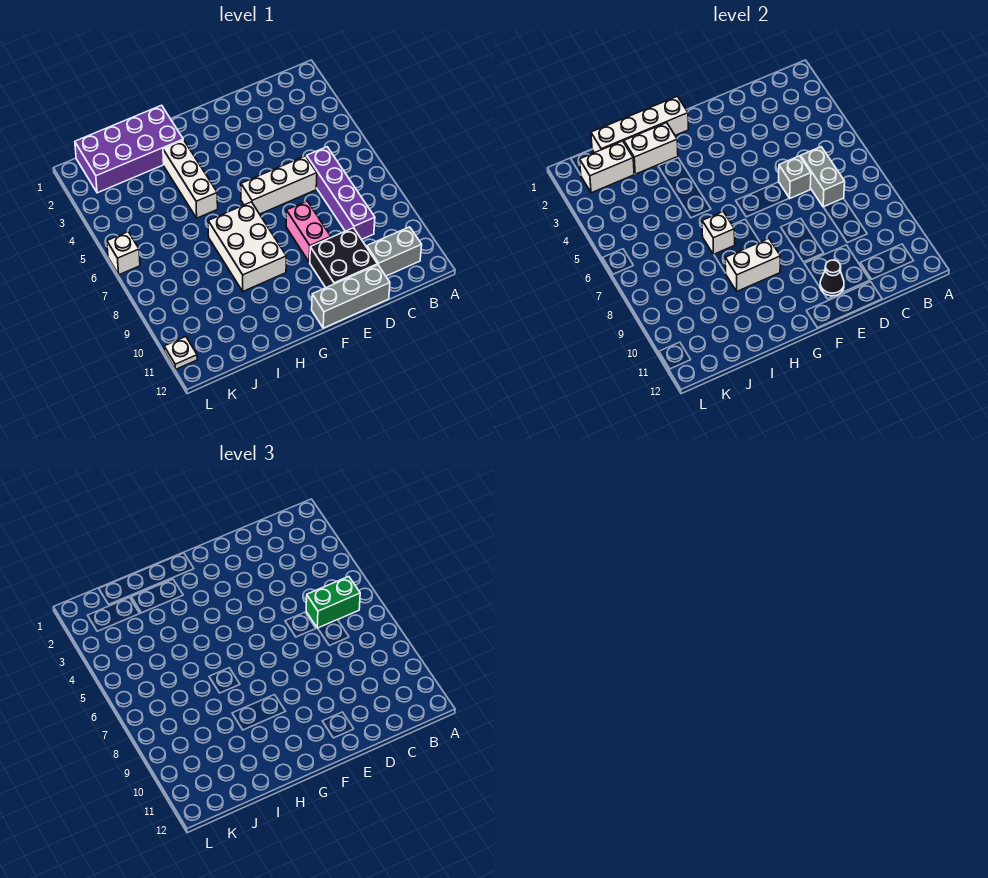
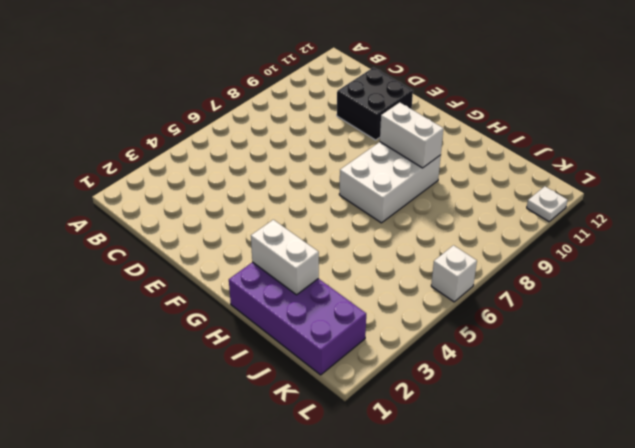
none -> grey 1x2 brick [367,227,422,276]
none -> purple 1x4 brick [307,147,375,239]
none -> white 1x3 brick [241,156,317,214]

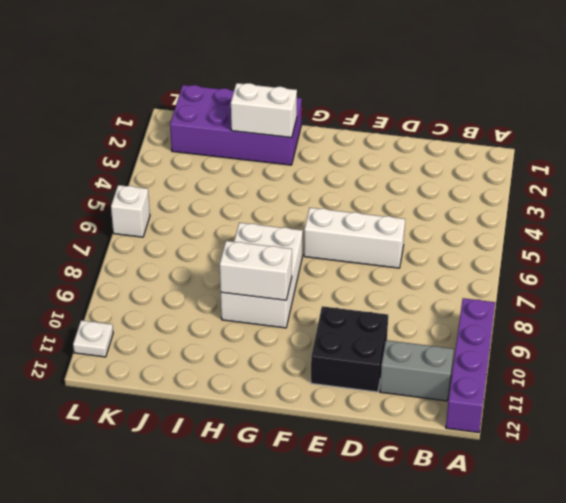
purple 1x4 brick [446,298,495,433] -> purple 1x4 brick moved to [307,147,375,239]
none -> grey 1x3 brick [312,265,390,328]
none -> pink 1x2 brick [286,201,331,262]
none -> white 1x3 brick [163,140,218,218]

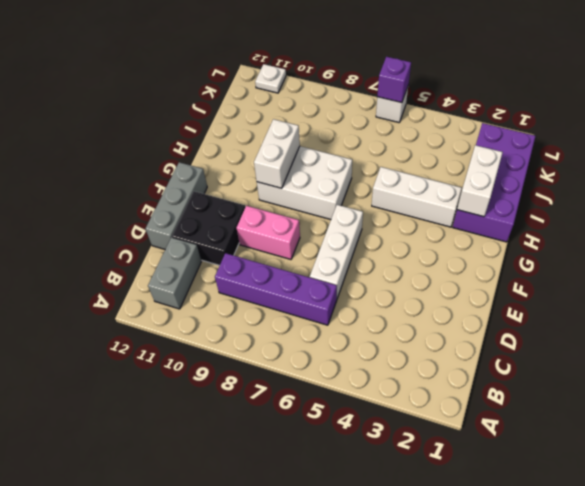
purple 1x1 brick [377,57,411,103] -> none
none -> grey 1x2 brick [801,147,845,207]
none -> grey 1x1 brick [779,156,811,198]
none -> black 1x1 cone [820,260,844,296]

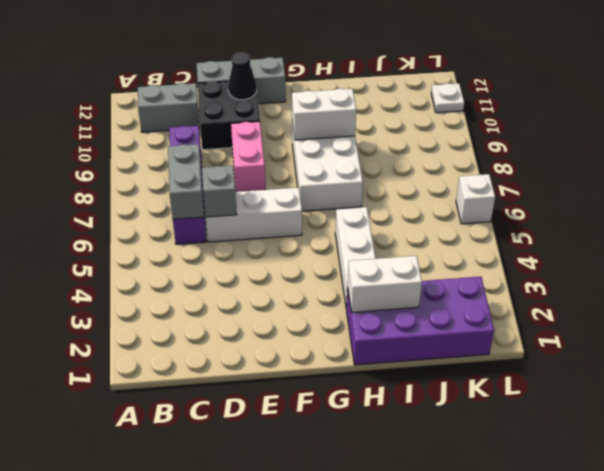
none -> white 1x4 brick [591,96,688,153]
none -> white 1x1 brick [702,212,735,254]
none -> white 1x2 brick [580,141,634,193]

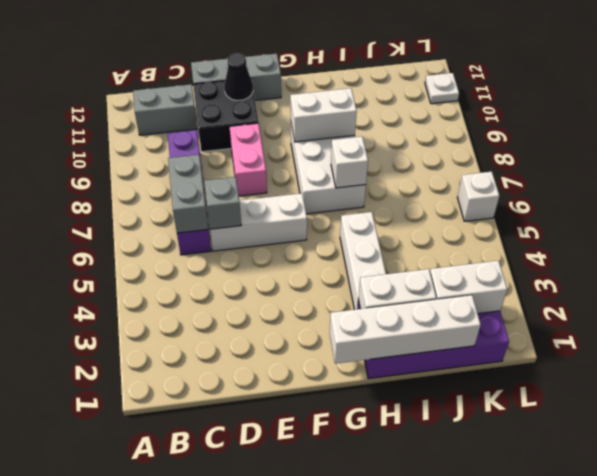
none -> green 1x2 brick [306,576,360,628]

